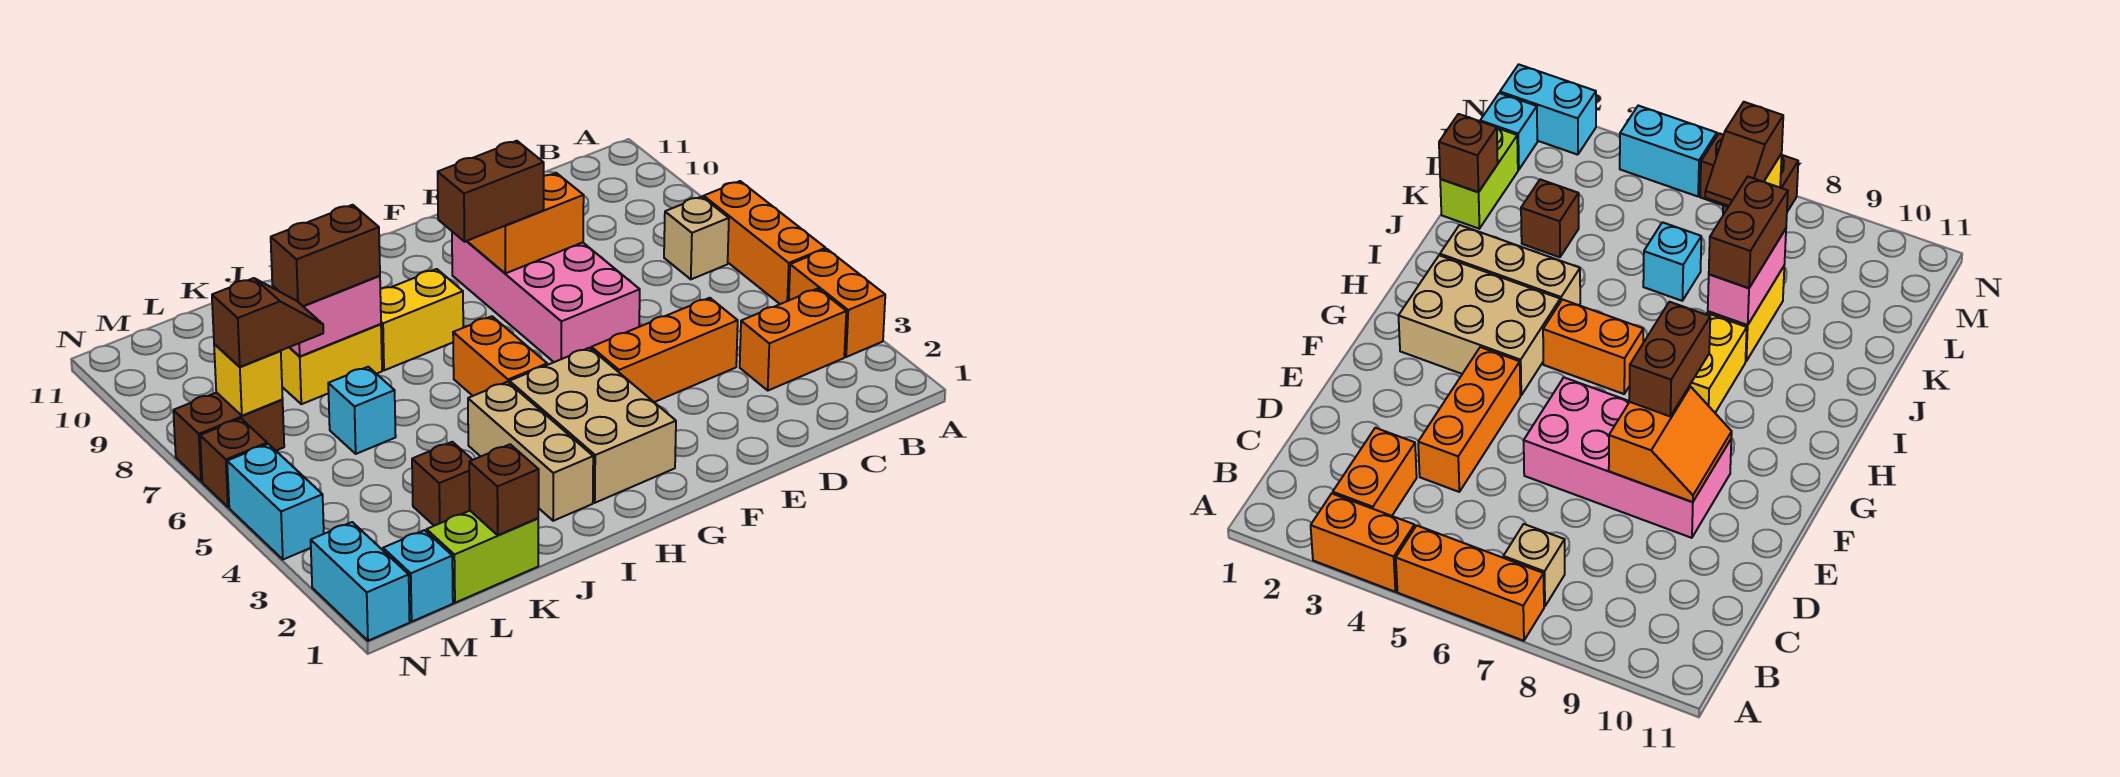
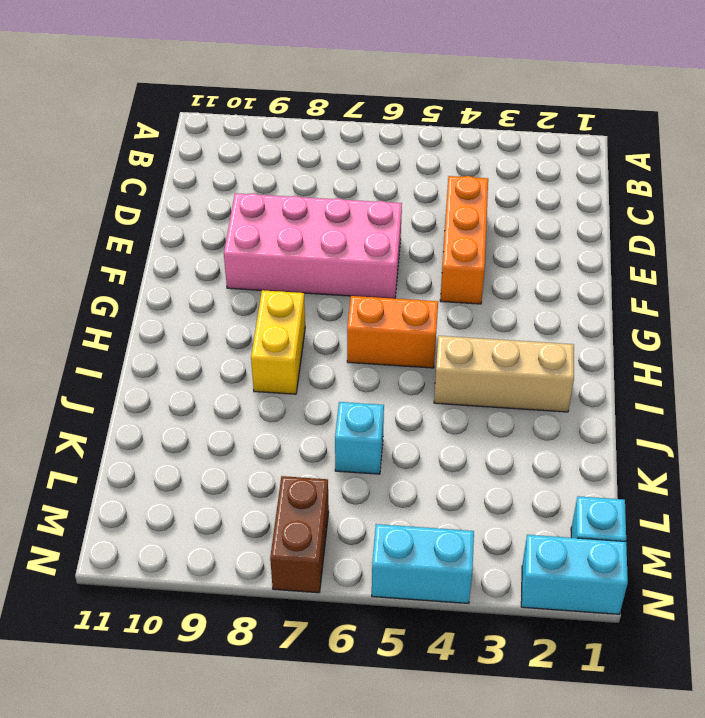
none -> orange 1x2 brick [789,249,885,357]
none -> orange 1x3 brick [704,181,826,304]
none -> orange 1x2 brick [740,289,846,390]

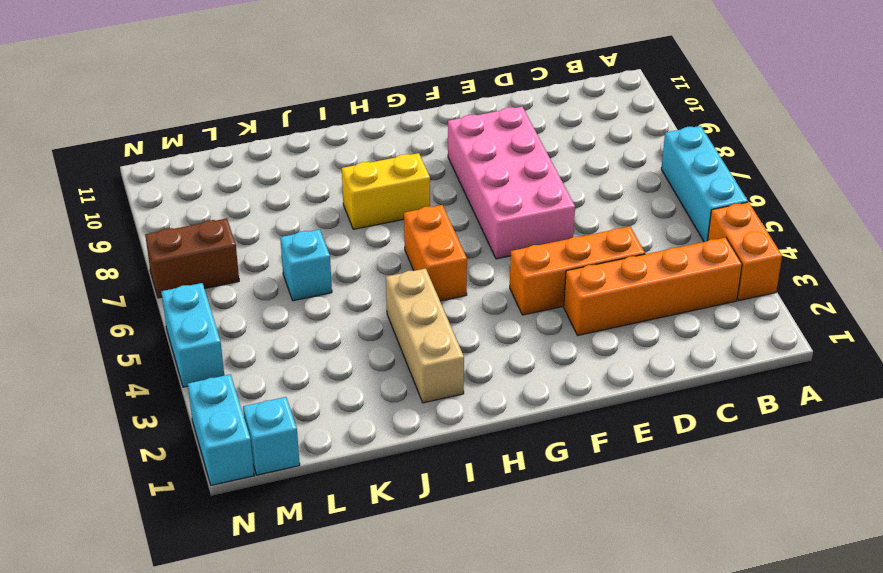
cyan 1x3 brick [661,126,748,242] -> orange 1x3 brick [704,181,826,304]
orange 1x4 brick [564,237,742,335] -> orange 1x2 brick [740,289,846,390]
none -> tan 1x1 brick [664,197,729,279]
none -> tan 2x3 brick [509,348,676,503]
none -> yellow 1x2 brick [281,324,382,404]

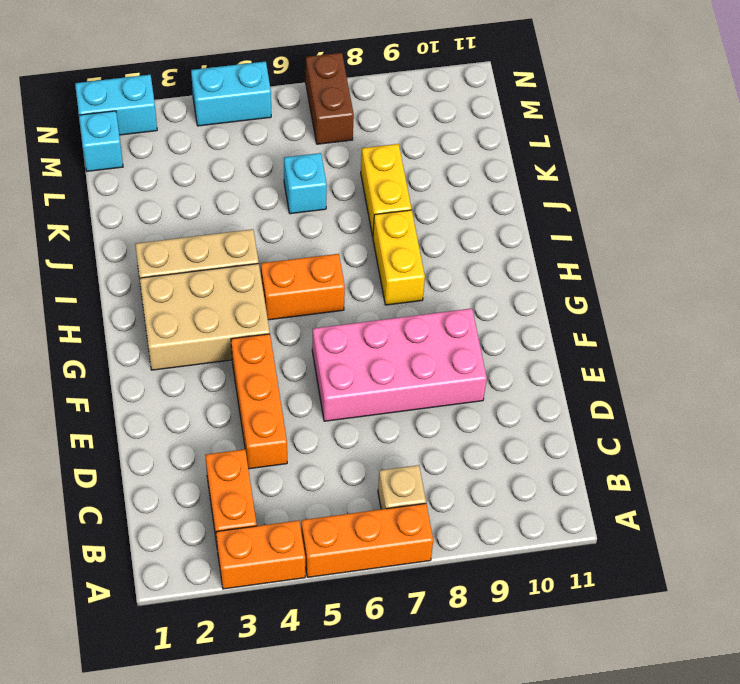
none -> lime 1x2 brick [427,511,538,603]
none -> brown 1x1 brick [412,442,472,526]
none -> brown 1x1 brick [200,419,267,507]

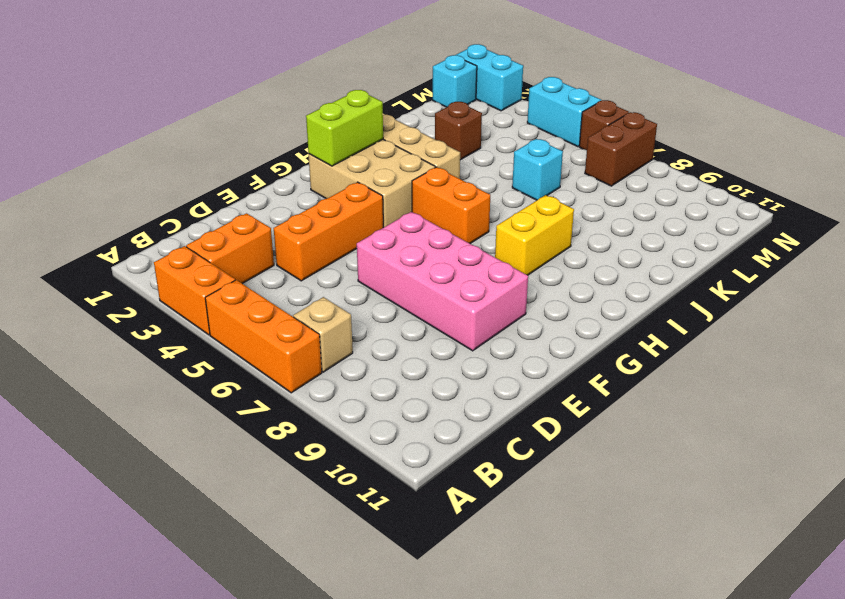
lime 1x2 brick [306,90,383,166] -> lime 1x2 brick moved to [427,511,538,603]
none -> yellow 1x2 brick [281,324,382,404]
none -> orange 2x2 slope [467,173,584,273]
none -> pink 1x2 brick [272,276,381,356]

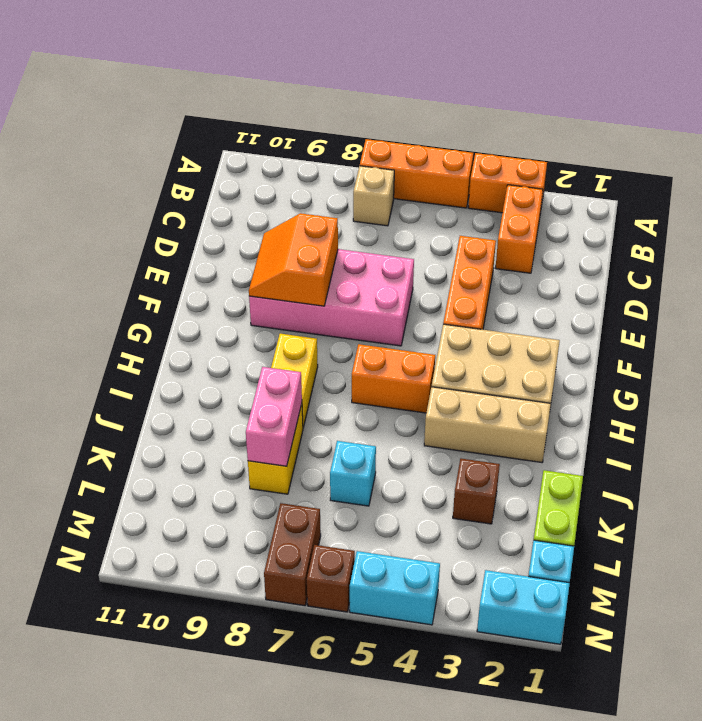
none -> brown 1x1 brick [469,444,539,535]
none -> yellow 1x1 brick [214,344,283,416]
none -> brown 1x2 brick [438,141,544,242]

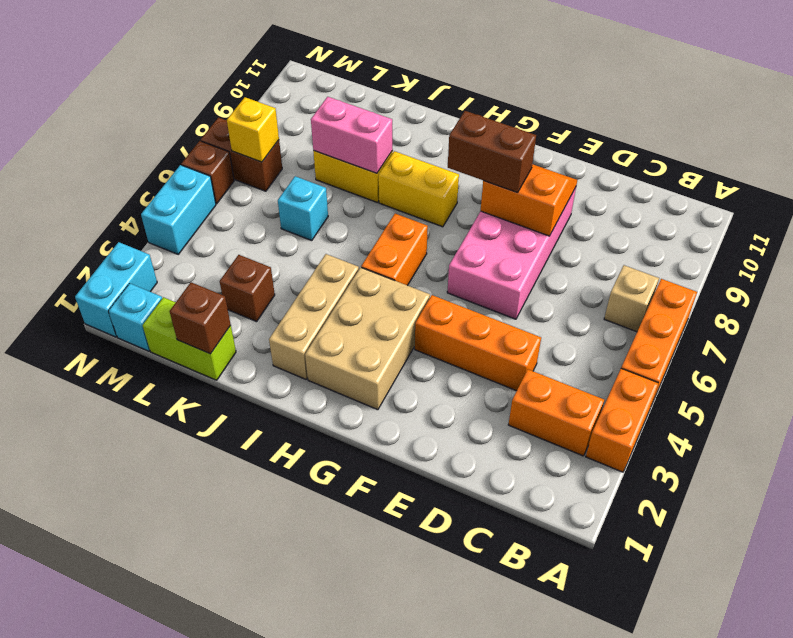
none -> brown 1x2 brick [271,205,380,306]
none -> brown 1x2 slope [212,278,323,367]

